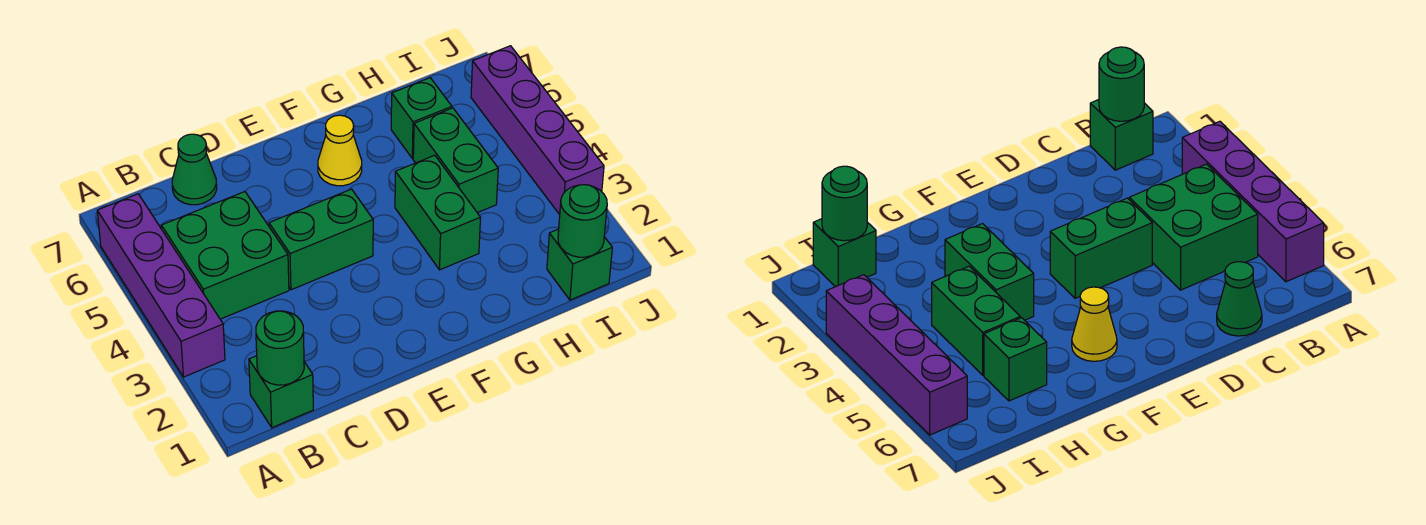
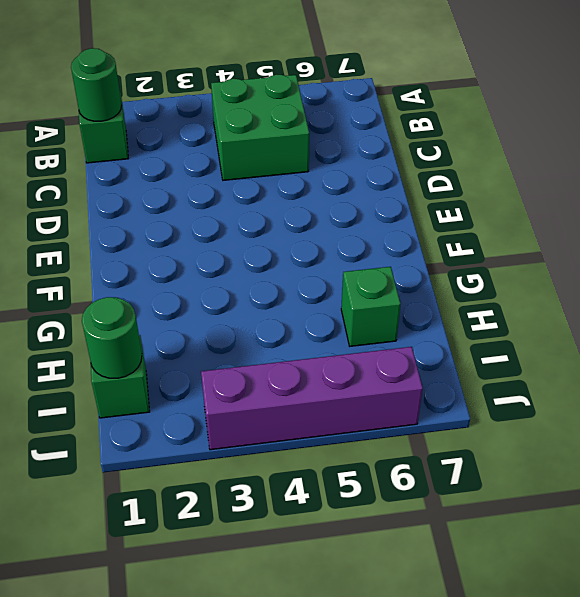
none -> purple 1x4 brick [97,194,225,377]
none -> green 1x1 cone [172,134,217,205]
none -> green 1x2 brick [269,189,373,290]

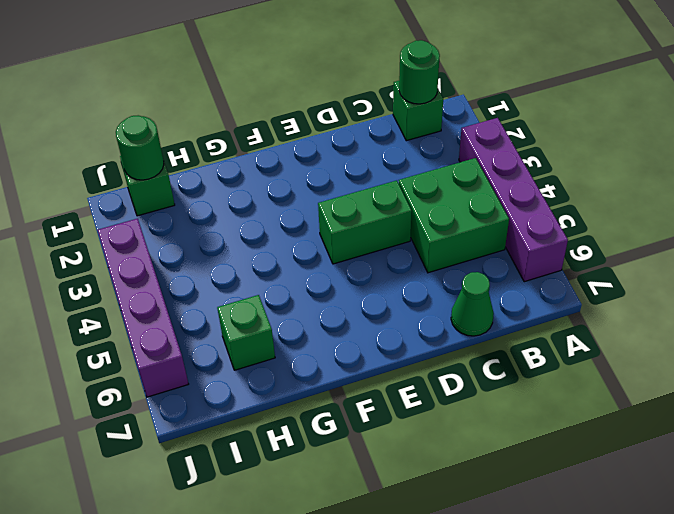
none -> yellow 1x1 cone [318,115,362,186]
none -> green 1x2 brick [395,155,481,270]
none -> green 1x2 brick [413,108,498,213]

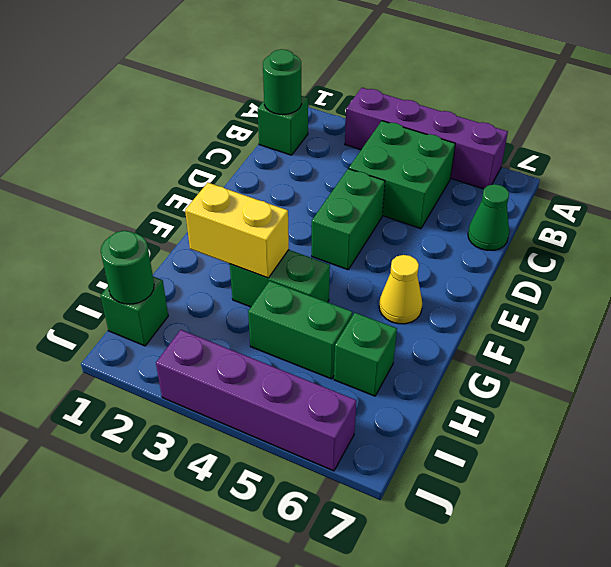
yellow 1x2 brick [185,183,289,278] -> none

